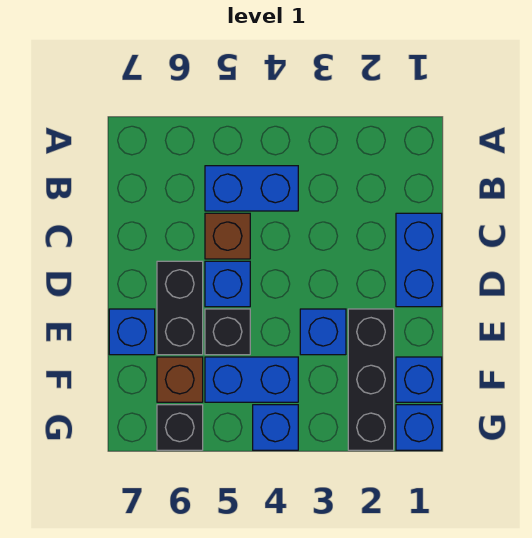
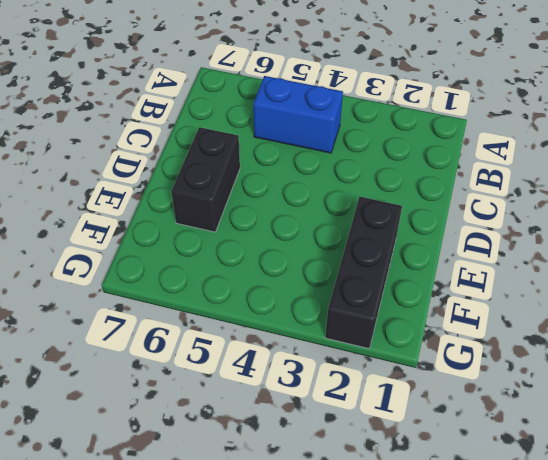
none -> blue 1x2 brick [396,213,442,307]
none -> brown 1x1 brick [205,213,250,259]
none -> blue 1x1 brick [205,261,250,307]

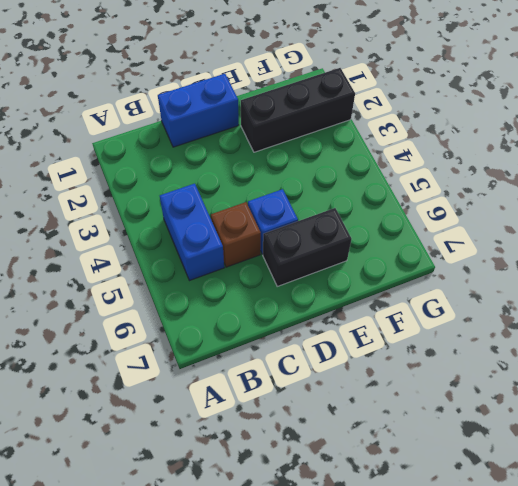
none -> blue 1x1 brick [300,309,346,355]
none -> black 1x1 brick [205,309,250,355]
none -> blue 1x1 brick [109,309,155,355]

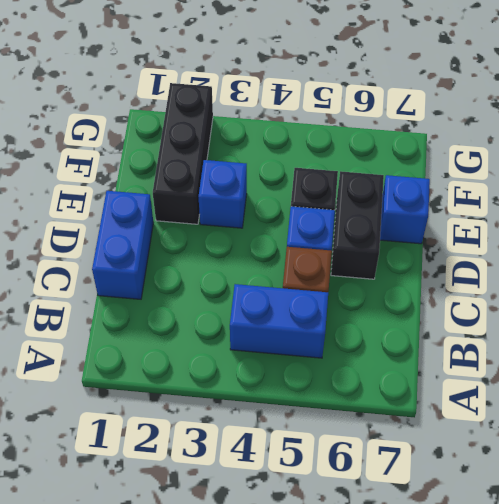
none -> blue 1x1 brick [396,357,442,402]
none -> blue 1x2 brick [205,357,298,402]
none -> brown 1x1 brick [157,357,203,402]

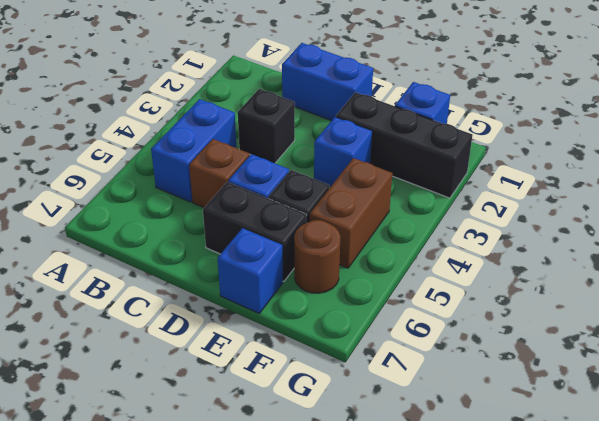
black 1x1 brick [238,89,295,163] -> black 1x1 brick moved to [157,405,203,450]
brown 1x2 brick [310,158,392,268] -> blue 1x2 brick [205,357,298,402]
brown 1x1 round brick [294,220,341,293] -> brown 1x1 brick [157,357,203,402]
none -> blue 1x1 brick [396,405,442,450]
none -> blue 1x1 brick [253,405,298,450]

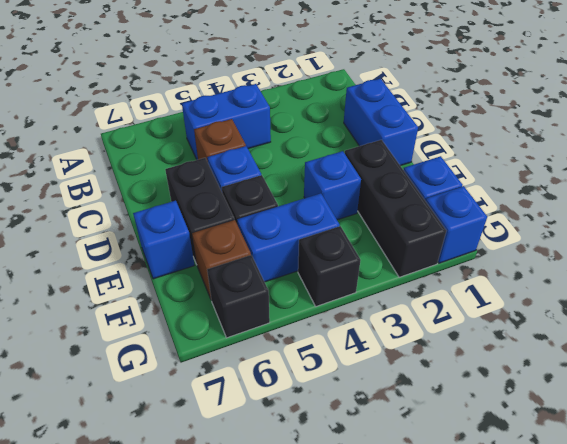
black 1x1 brick [298,226,361,306] -> blue 1x1 brick [253,405,298,450]

